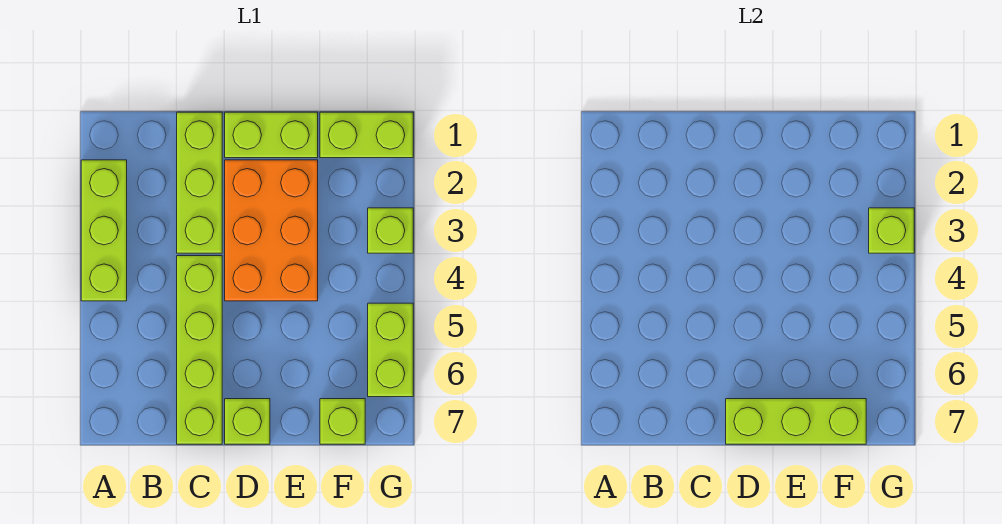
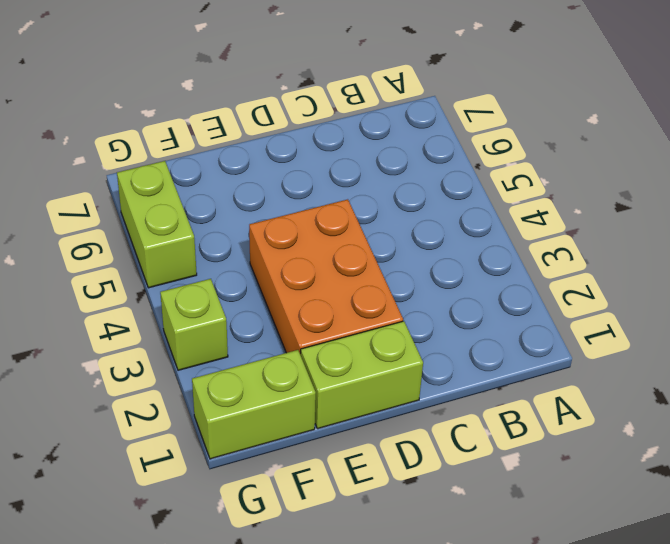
none -> lime 1x3 brick [81,160,127,301]
none -> lime 1x3 brick [177,112,222,253]
none -> lime 1x4 brick [177,256,222,444]

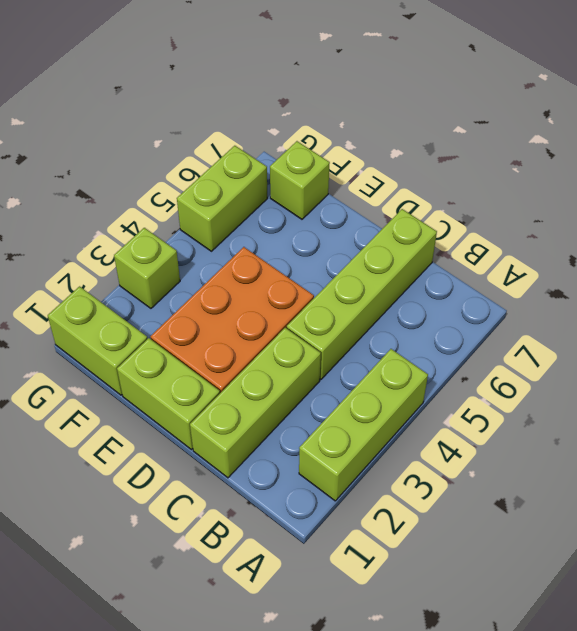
none -> lime 1x1 brick [225,399,270,444]
none -> lime 1x3 brick [726,399,866,444]
none -> lime 1x1 brick [869,208,914,253]

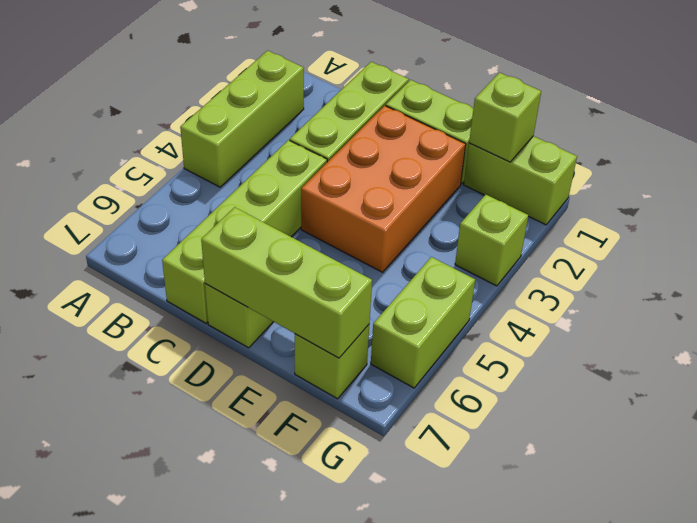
lime 1x1 brick [469,72,541,162] -> lime 1x1 brick moved to [869,208,914,253]

